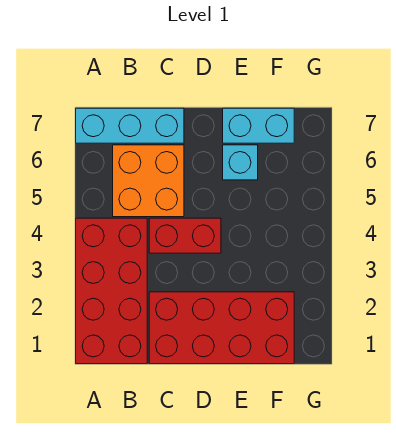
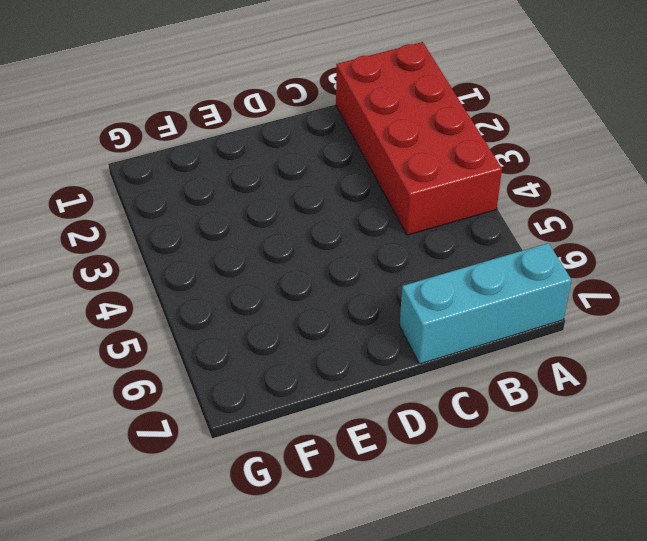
none -> orange 2x2 brick [113,145,184,217]
none -> red 2x4 brick [149,292,294,364]

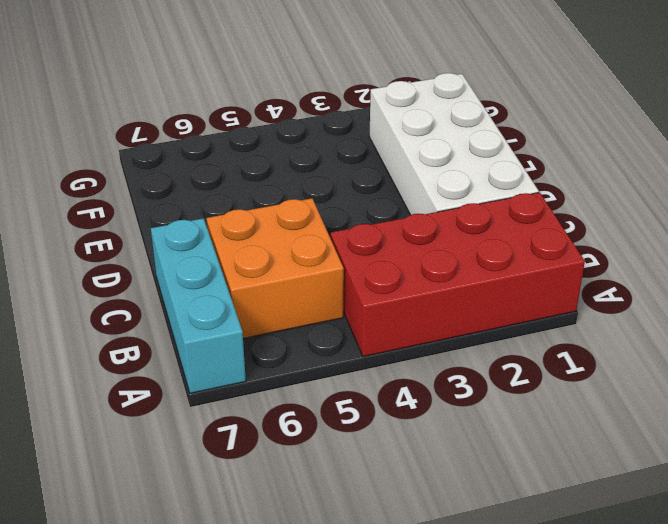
white 2x4 brick [369,73,539,215] -> red 2x4 brick [149,292,294,364]
none -> red 1x2 brick [149,218,221,253]
none -> cyan 1x1 brick [223,145,258,180]

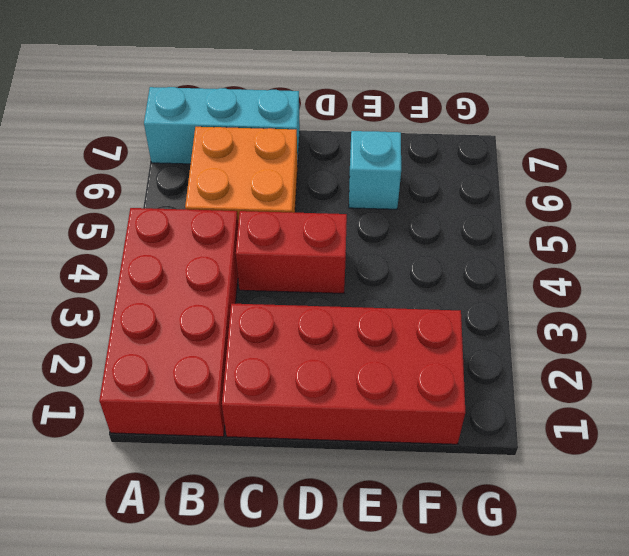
none -> cyan 1x2 brick [223,108,294,143]

